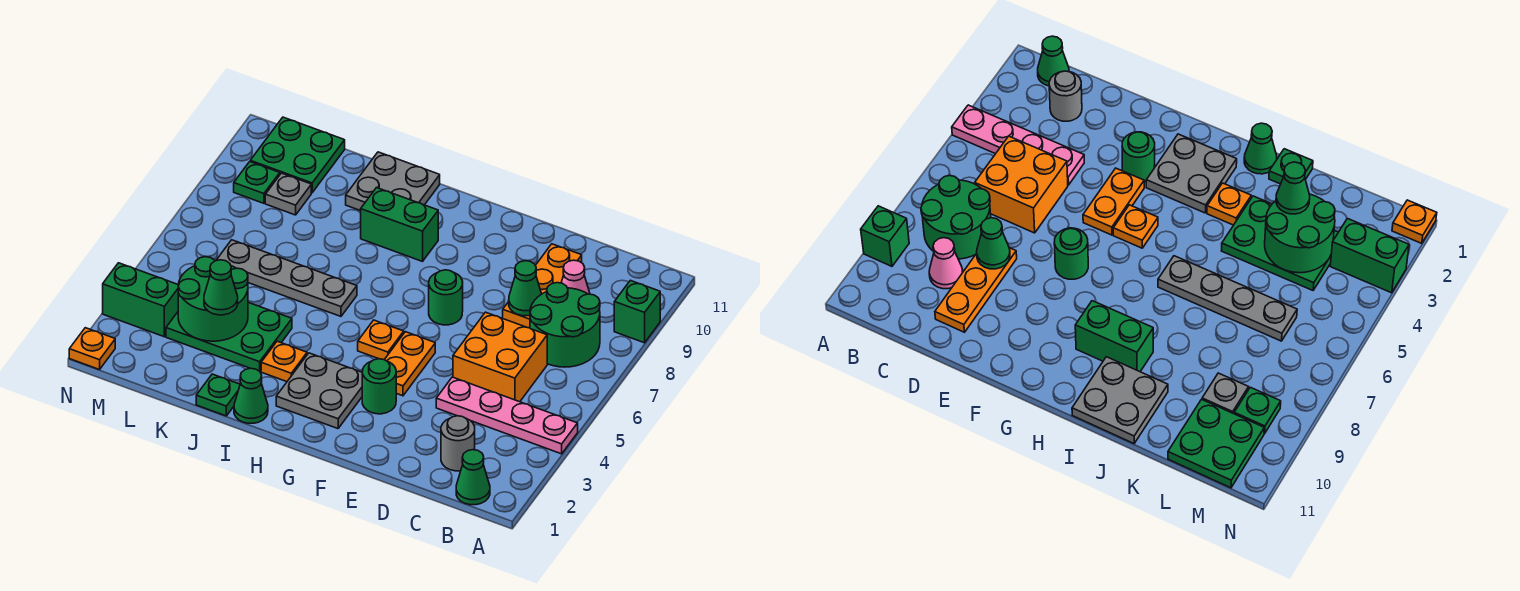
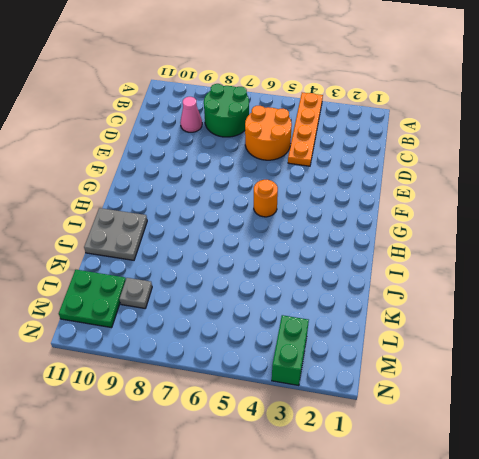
orange 1x4 plate [288,93,323,166] -> pink 1x4 plate [436,377,578,454]
orange 2x2 round brick [245,106,292,160] -> orange 2x2 brick [453,312,547,402]
orange 1x1 round brick [254,180,278,217] -> orange 1x1 plate [358,320,404,360]
none -> green 1x1 brick [614,280,660,343]
none -> green 1x1 cone [456,450,490,505]
none -> grey 1x1 round brick [441,416,475,471]

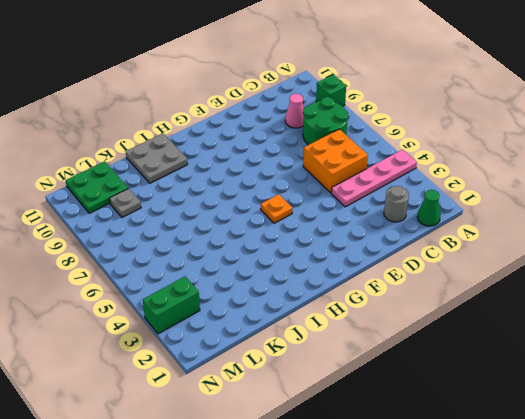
none -> orange 1x3 plate [503,244,582,328]
none -> green 1x1 round brick [362,359,396,414]
none -> orange 1x2 plate [384,332,435,396]

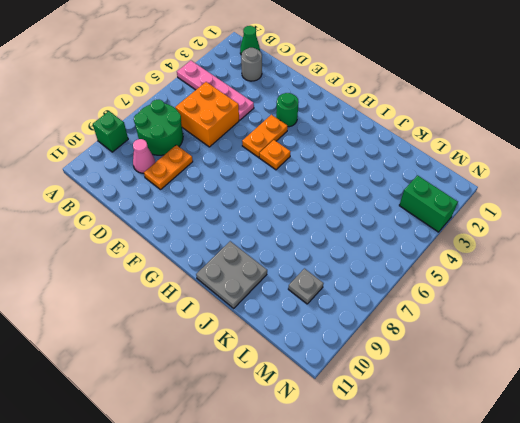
orange 1x2 plate [144,145,193,190] -> orange 1x3 plate [503,244,582,328]
none -> green 1x1 round brick [429,270,463,325]
none -> grey 2x2 plate [276,353,362,428]
none -> green 1x2 brick [361,188,438,261]

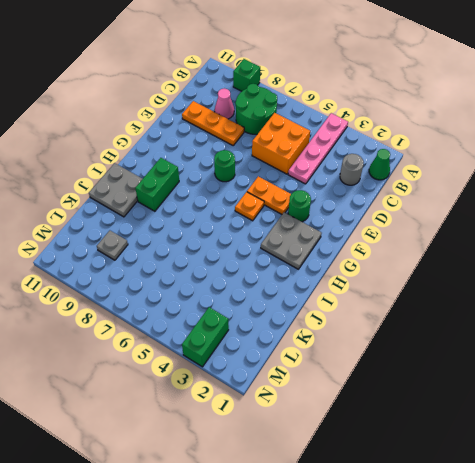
none -> green 1x1 cone [234,368,268,423]
none -> orange 1x1 plate [261,341,307,382]
none -> grey 1x4 plate [216,240,357,316]

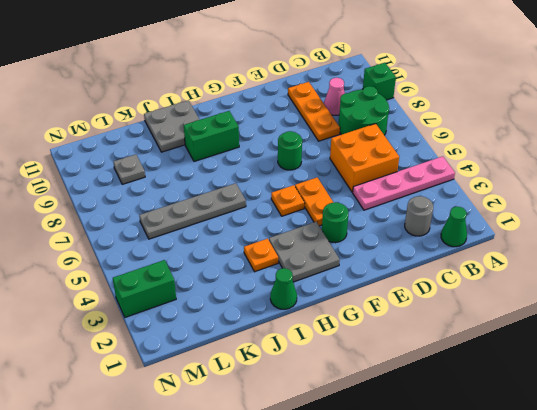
none -> green 1x1 plate [196,374,240,416]
none -> green 2x3 plate [166,303,292,371]
none -> green 2x2 plate [250,117,345,193]

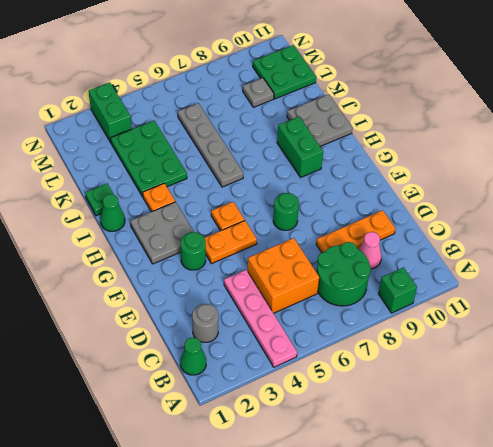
none -> green 1x1 plate [234,162,280,203]
none -> orange 1x1 plate [69,328,115,370]
none -> green 1x1 cone [509,261,541,316]

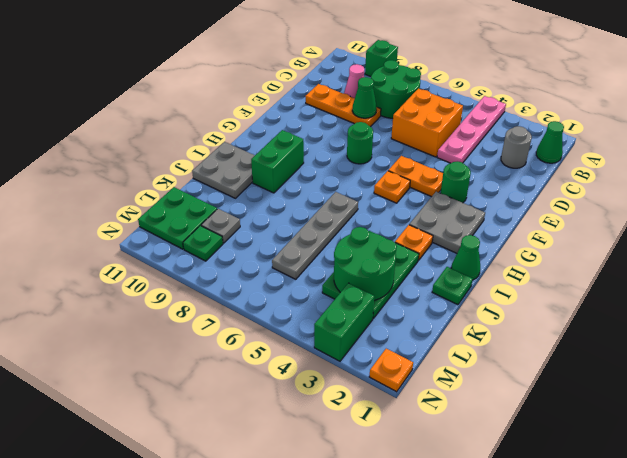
none -> green 1x1 cone [204,260,238,315]

